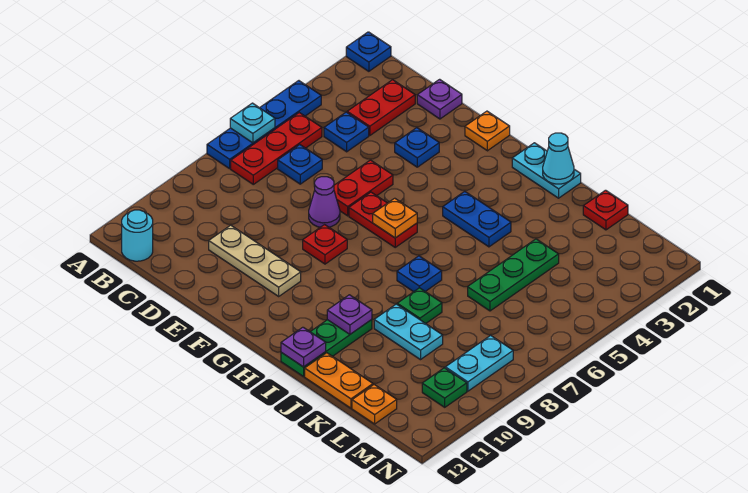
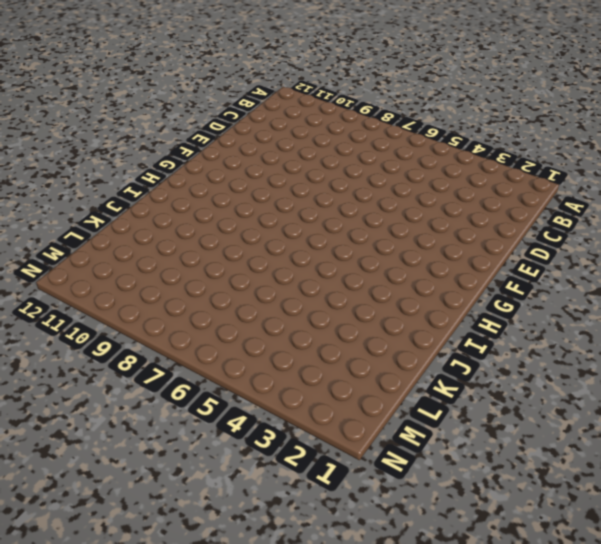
none -> blue 1x1 plate [346,32,391,71]
none -> blue 1x4 plate [207,81,321,169]
none -> red 1x3 plate [231,113,322,184]
none -> cyan 1x1 round brick [122,210,153,261]

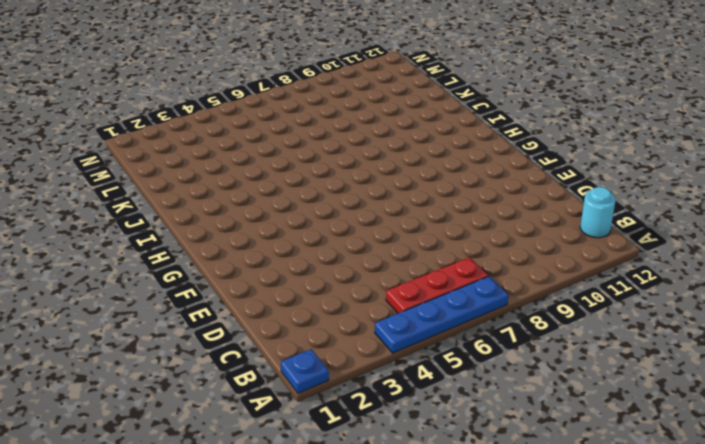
none -> red 1x2 plate [347,80,415,135]
none -> blue 1x1 plate [324,112,369,152]
none -> blue 1x1 plate [278,145,322,184]
none -> purple 1x1 plate [417,79,462,119]

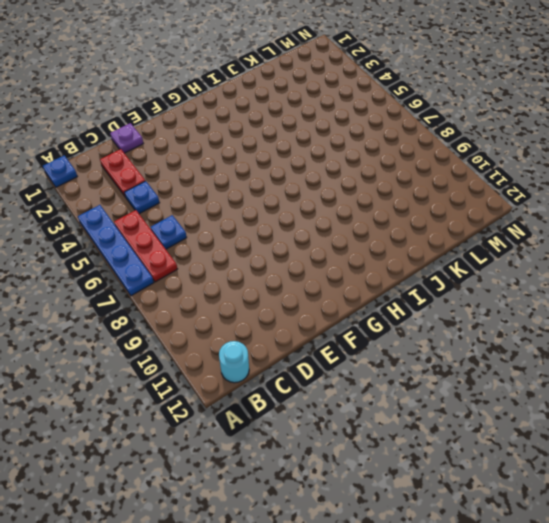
none -> tan 1x3 plate [209,225,301,296]
none -> blue 1x1 plate [395,128,439,167]
none -> red 1x2 plate [334,160,393,216]
none -> purple 1x1 cone [309,177,340,227]

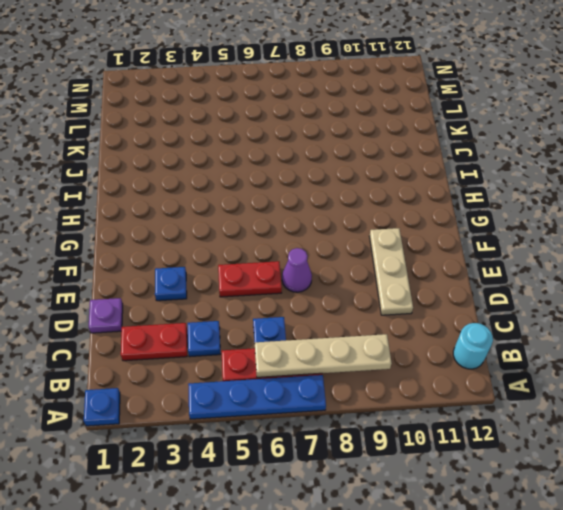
tan 1x4 plate [255,334,392,377] -> none
none -> orange 1x1 plate [465,111,510,151]
none -> red 1x2 plate [349,192,417,247]
none -> red 1x1 plate [303,225,347,264]
none -> cyan 1x2 plate [512,143,581,198]

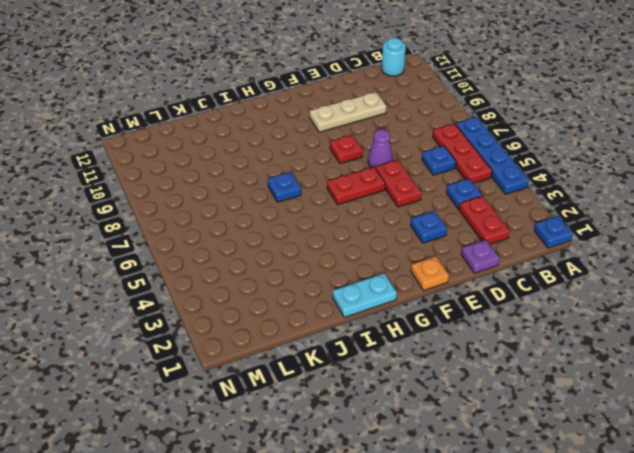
none -> blue 1x2 plate [443,191,511,247]
none -> green 1x3 plate [281,320,372,376]
none -> green 1x1 plate [397,288,442,324]
none -> cyan 1x2 plate [374,304,443,360]

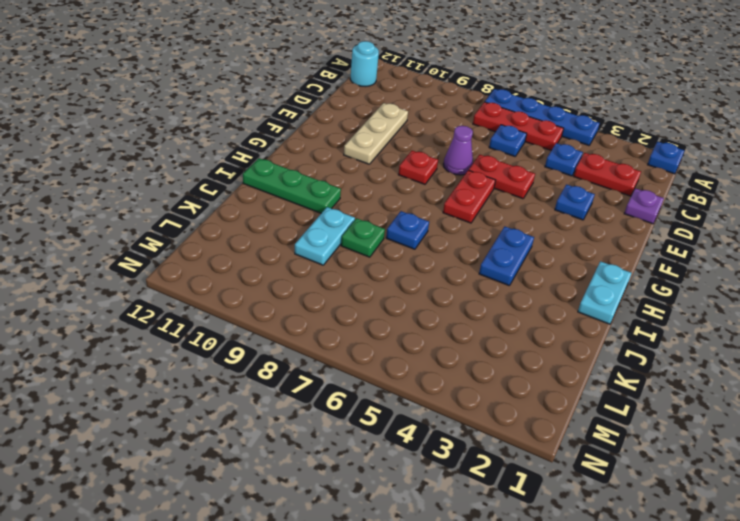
none -> orange 1x1 plate [465,111,510,151]
none -> orange 1x2 plate [305,353,373,408]
none -> red 1x1 plate [583,190,628,230]
none -> green 1x3 plate [468,239,559,311]

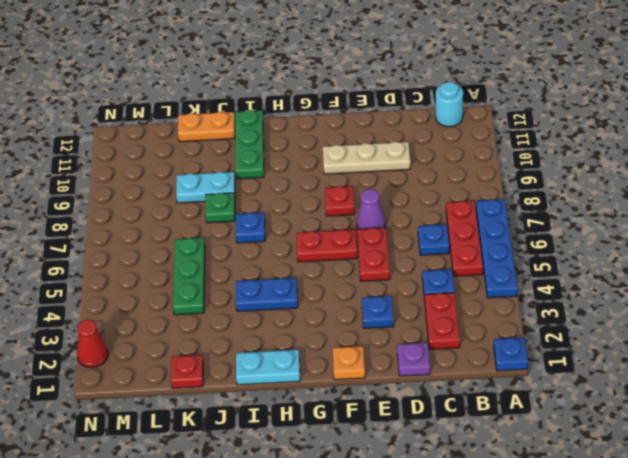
red 1x1 cone [77,320,108,368] -> none
none -> orange 1x1 plate [352,385,397,424]
none -> cyan 1x2 plate [445,335,513,391]
none -> green 1x1 plate [422,368,467,407]
none -> cyan 1x1 plate [230,103,275,143]

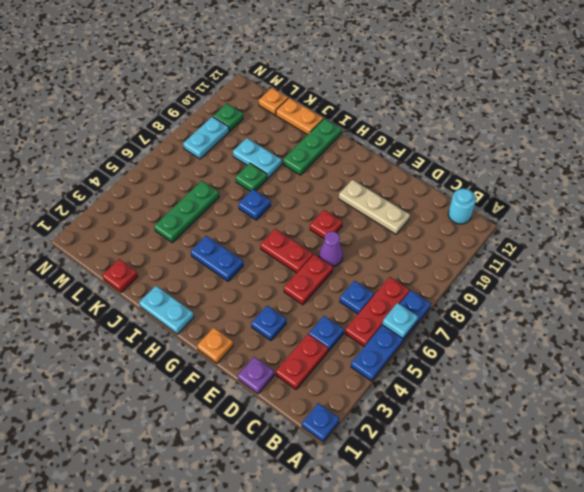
none -> orange 1x1 plate [373,198,417,238]
none -> cyan 1x1 cone [543,133,574,184]
none -> purple 1x1 plate [327,295,372,334]
none -> purple 1x1 plate [281,327,326,367]

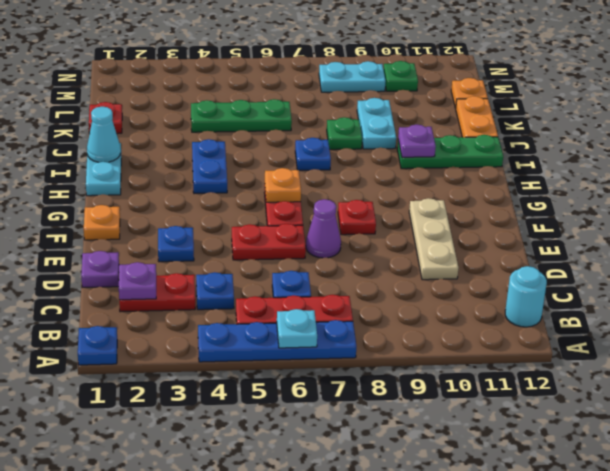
purple 1x1 plate [119,262,156,300] -> purple 1x1 plate moved to [281,327,326,367]

